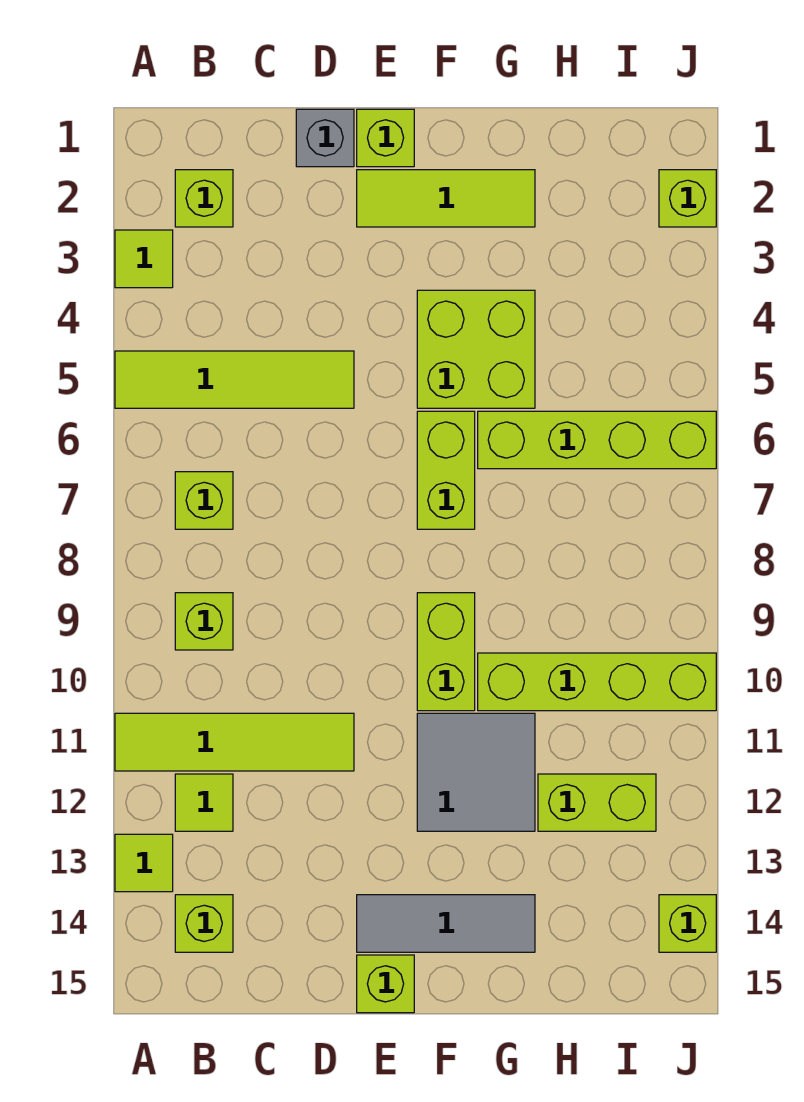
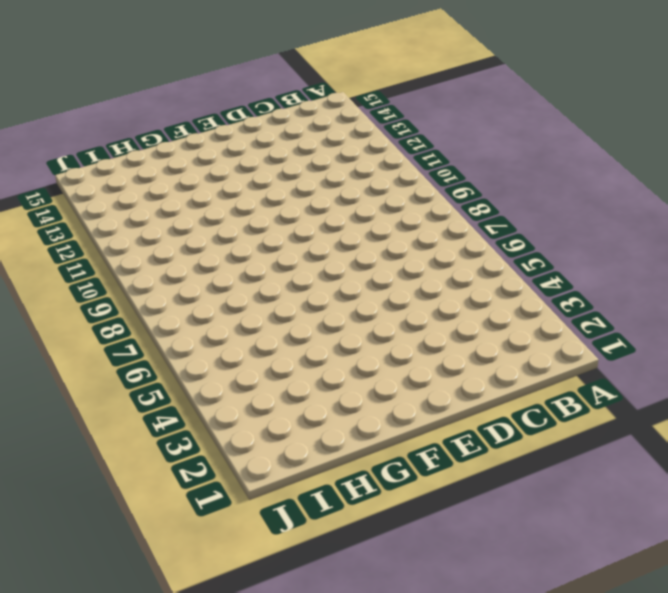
none -> lime 1x1 tile [115,230,173,288]
none -> lime 1x4 tile [115,351,354,408]
none -> lime 1x4 tile [115,713,354,771]

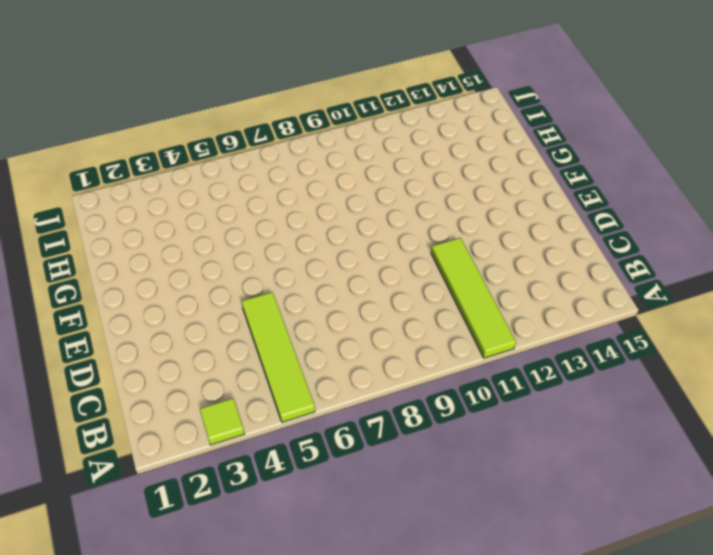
none -> lime 1x1 tile [115,834,173,892]
none -> lime 1x1 brick [175,170,233,227]
none -> lime 1x1 brick [175,472,233,529]

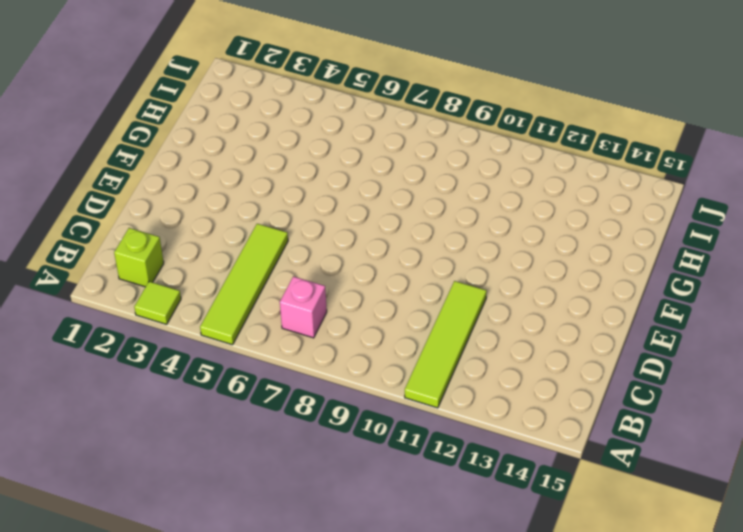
pink 1x1 brick [280,276,327,338] -> lime 1x1 brick [175,472,233,529]
none -> lime 1x1 tile [115,834,173,892]
none -> lime 1x1 brick [175,593,233,650]
none -> lime 1x1 tile [175,774,233,831]

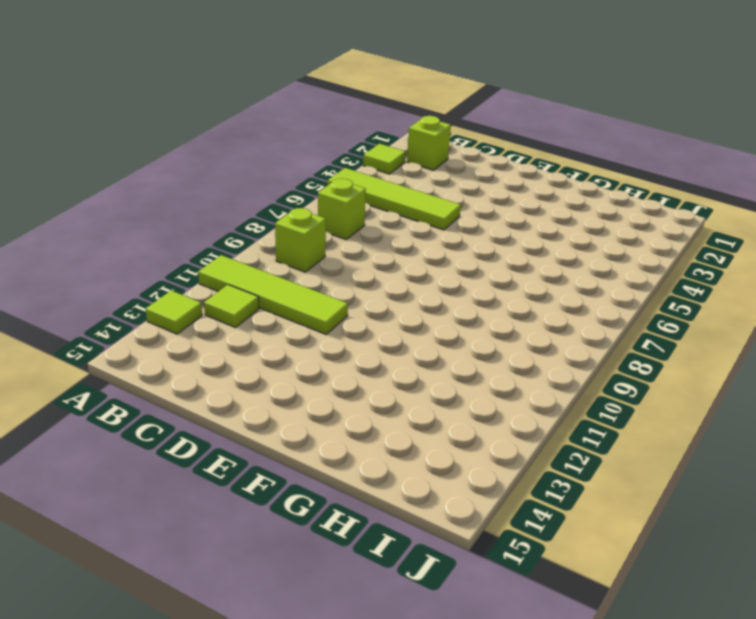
none -> lime 1x1 brick [175,895,233,952]
none -> grey 1x1 brick [296,109,354,167]
none -> lime 1x1 brick [357,109,414,167]

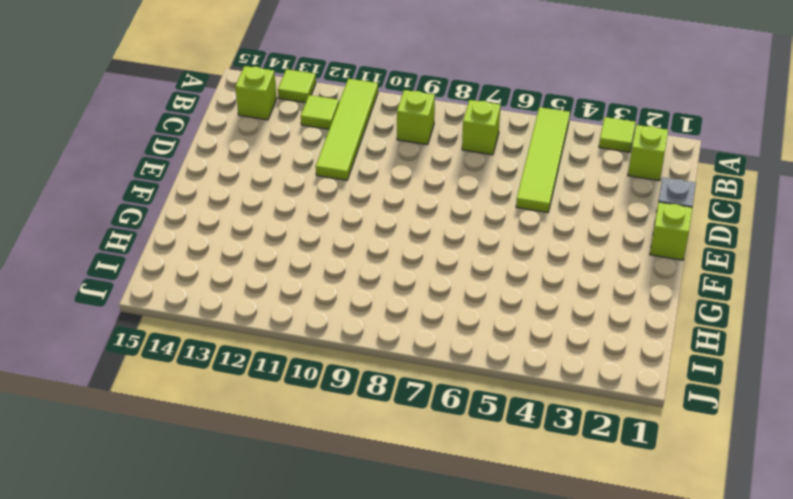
none -> lime 1x3 tile [357,170,535,227]
none -> grey 1x3 tile [357,895,535,952]
none -> lime 1x1 brick [357,955,414,1013]

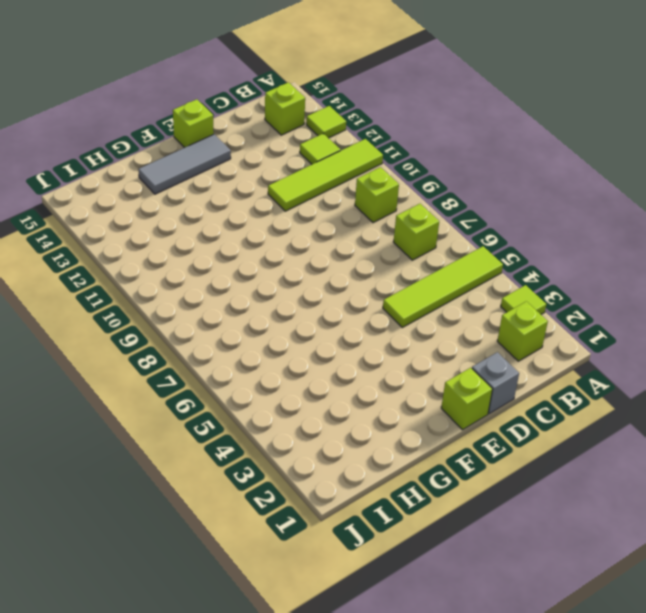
none -> lime 1x3 tile [357,170,535,227]
none -> lime 2x2 brick [417,290,535,408]
none -> lime 1x2 brick [417,411,475,529]

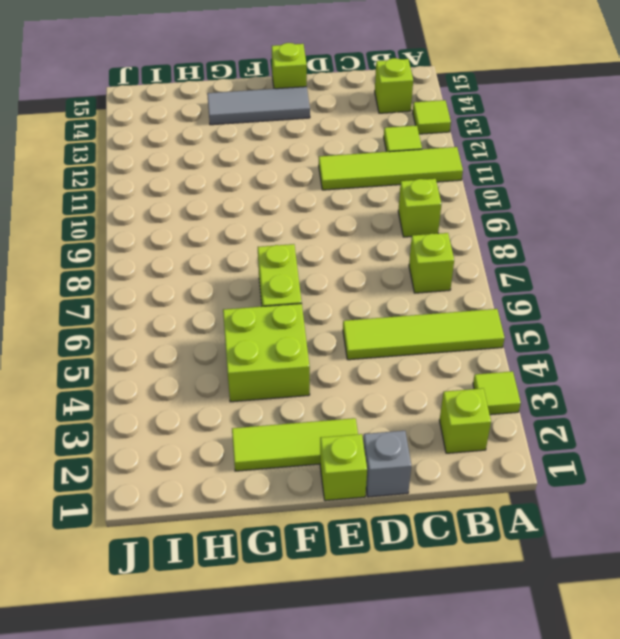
none -> lime 1x2 brick [417,593,475,711]
none -> grey 2x2 tile [417,713,535,831]
none -> lime 1x4 brick [478,411,716,469]

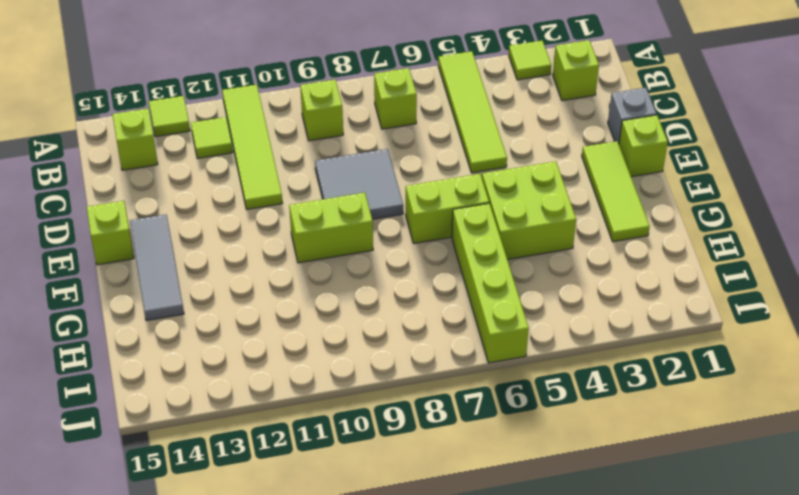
grey 2x2 tile [315,149,403,219] -> grey 2x2 tile moved to [417,713,535,831]
none -> lime 1x4 brick [478,653,716,711]
none -> lime 1x2 brick [538,774,656,831]
none -> lime 1x1 brick [659,170,716,227]

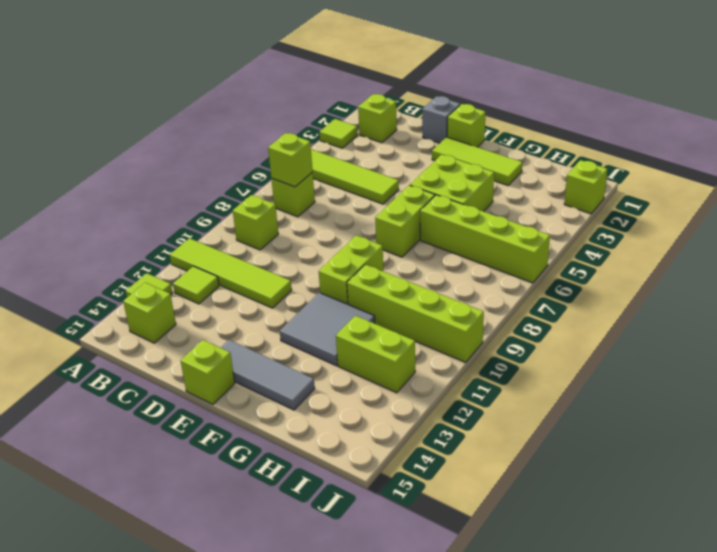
lime 1x1 brick [268,133,313,187] -> lime 1x1 brick moved to [659,895,716,952]

